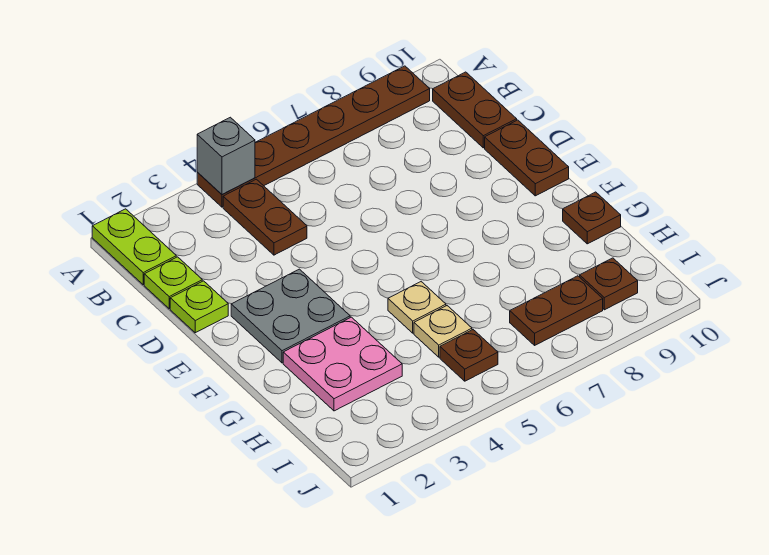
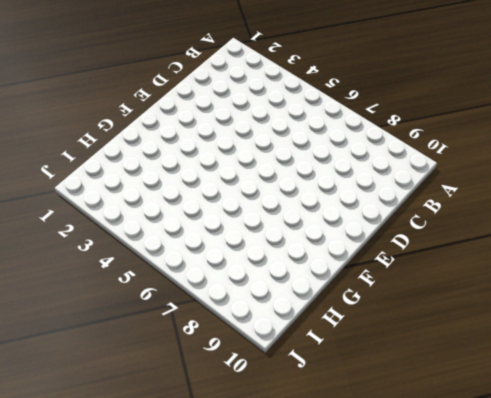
none -> lime 1x2 plate [92,209,176,285]
none -> brown 1x6 plate [197,66,430,207]
none -> brown 1x2 plate [223,179,307,255]

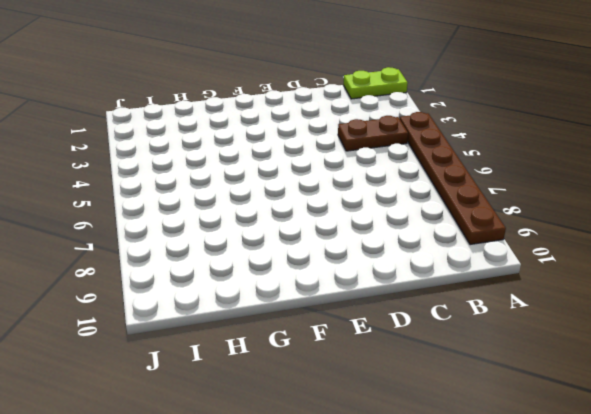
none -> brown 1x2 plate [433,72,517,148]
none -> lime 1x1 plate [144,257,202,309]
none -> lime 1x1 plate [170,281,228,333]

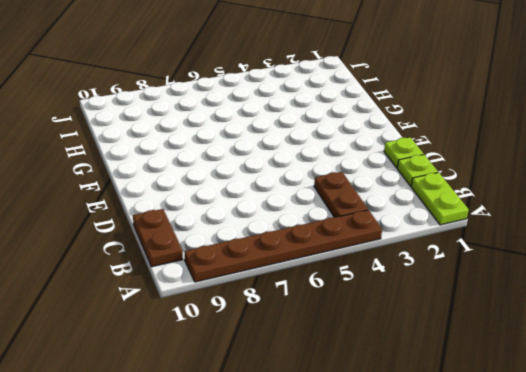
none -> brown 1x2 plate [485,120,569,196]
none -> grey 2x2 plate [231,269,350,363]
none -> pink 2x2 plate [283,317,402,411]

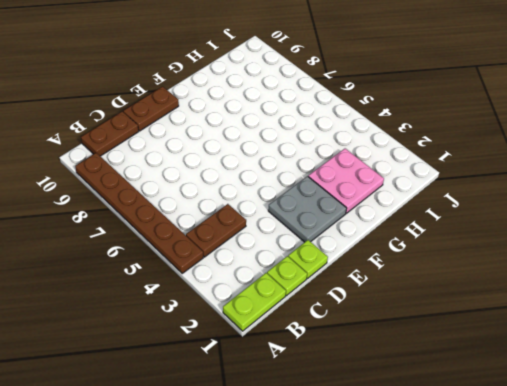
none -> tan 1x1 plate [388,282,446,333]
none -> brown 1x1 plate [563,192,621,244]
none -> tan 1x1 plate [414,306,472,357]

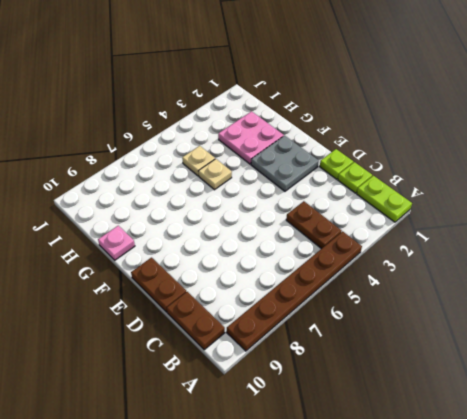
pink 1x1 plate [98,226,135,260] -> brown 1x1 plate [563,192,621,244]
none -> brown 1x1 plate [440,330,498,381]
none -> brown 1x2 plate [510,276,603,345]
none -> brown 1x1 plate [580,258,638,310]

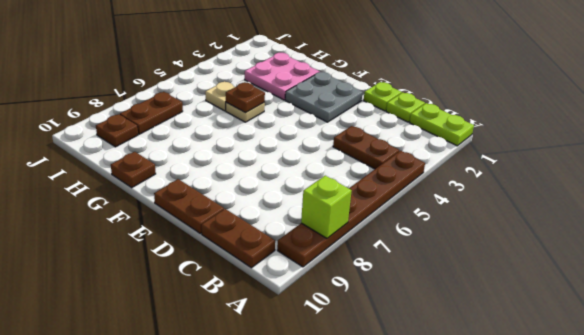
lime 1x1 brick [301,176,352,238] -> none
brown 1x1 plate [226,82,265,113] -> brown 1x1 plate moved to [440,330,498,381]
none -> grey 1x1 brick [197,117,255,195]

